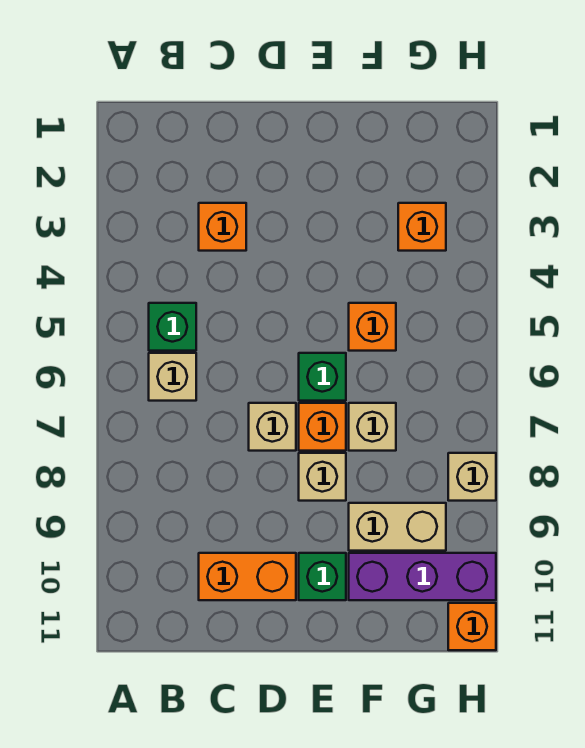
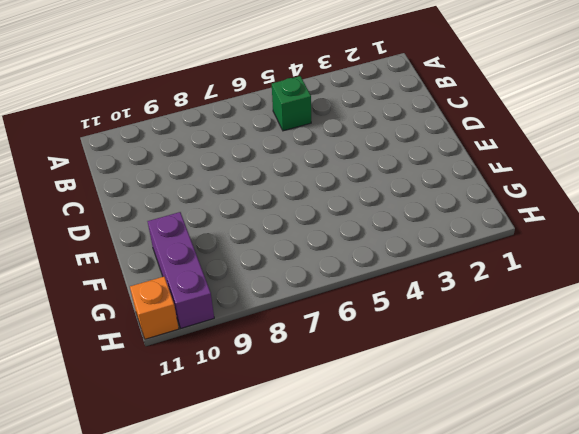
none -> tan 1x1 brick [149,353,196,401]
none -> orange 1x1 brick [199,203,246,251]
none -> orange 1x2 brick [199,553,296,600]

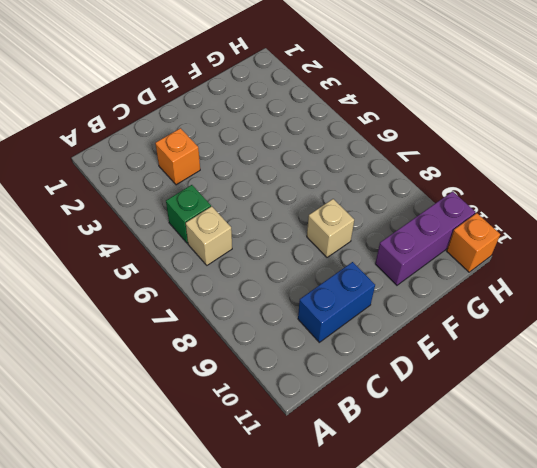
blue 1x2 brick [298,262,375,342] -> orange 1x2 brick [199,553,296,600]
none -> tan 1x1 brick [249,403,296,451]
none -> green 1x1 brick [299,353,346,401]
none -> orange 1x1 brick [299,403,346,451]

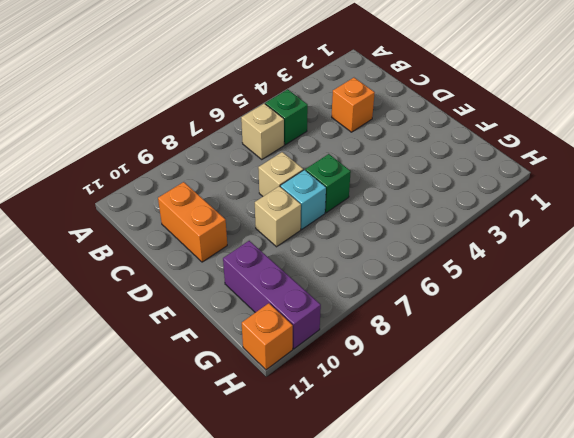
cyan 1x1 brick [280,170,326,229] -> orange 1x1 brick [299,403,346,451]
none -> green 1x1 brick [299,553,346,600]
none -> orange 1x1 brick [349,303,396,351]
none -> tan 1x1 brick [349,403,396,451]

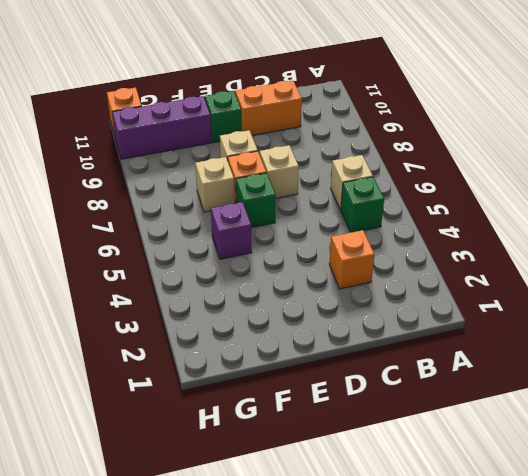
purple 1x1 brick [211,202,252,259] -> orange 1x1 brick [349,303,396,351]
none -> tan 1x2 brick [349,503,446,551]
none -> orange 1x1 brick [398,203,446,251]
none -> tan 1x1 brick [448,453,496,501]

